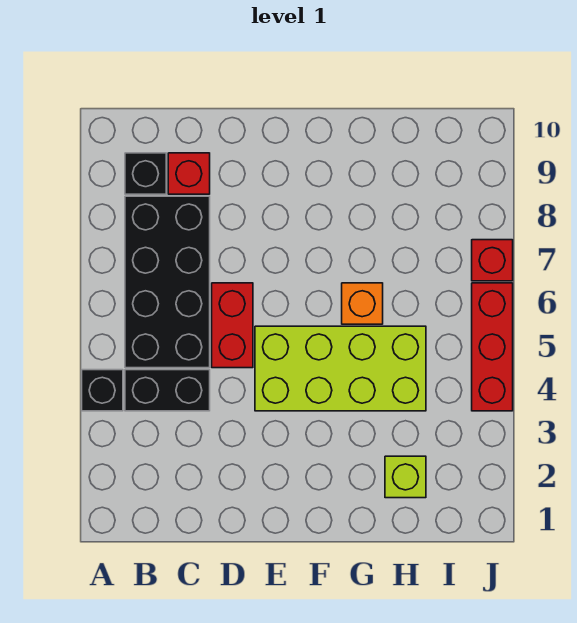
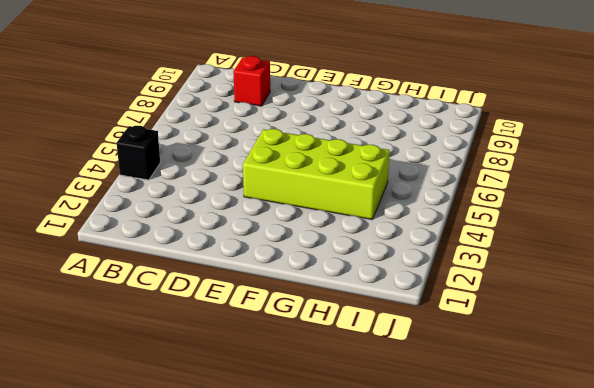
none -> black 1x2 brick [125,370,210,411]
none -> black 2x4 brick [125,196,210,368]

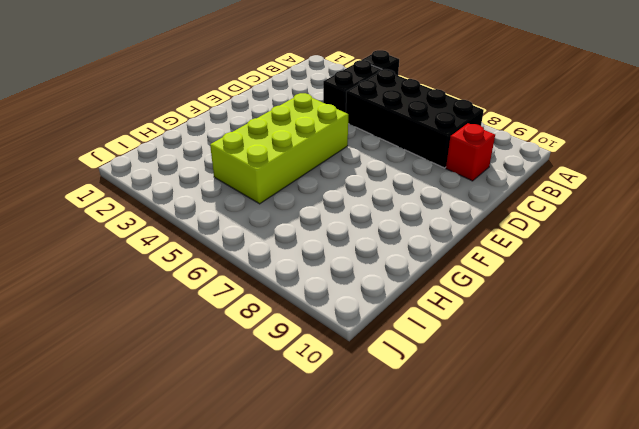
none -> black 1x1 brick [125,153,166,194]
none -> red 1x2 brick [212,283,253,368]

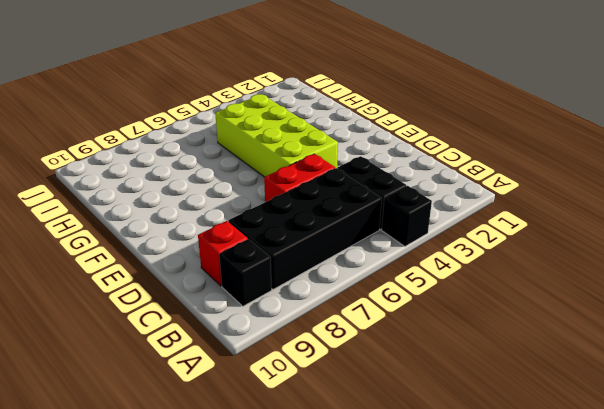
none -> orange 1x1 brick [342,283,383,324]
none -> lime 1x1 brick [385,456,426,498]

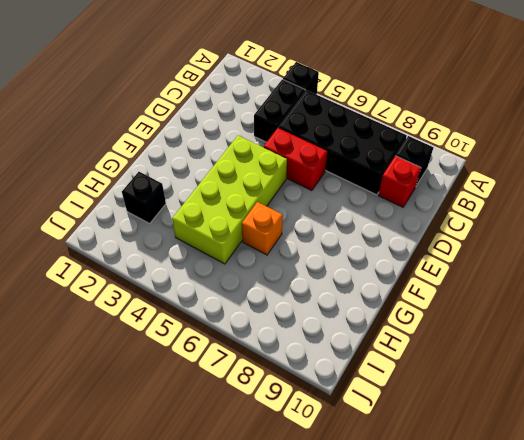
black 1x1 brick [122,172,166,223] -> lime 1x1 brick [385,456,426,498]
none -> red 1x3 brick [472,283,513,411]
none -> red 1x1 brick [472,240,513,281]

